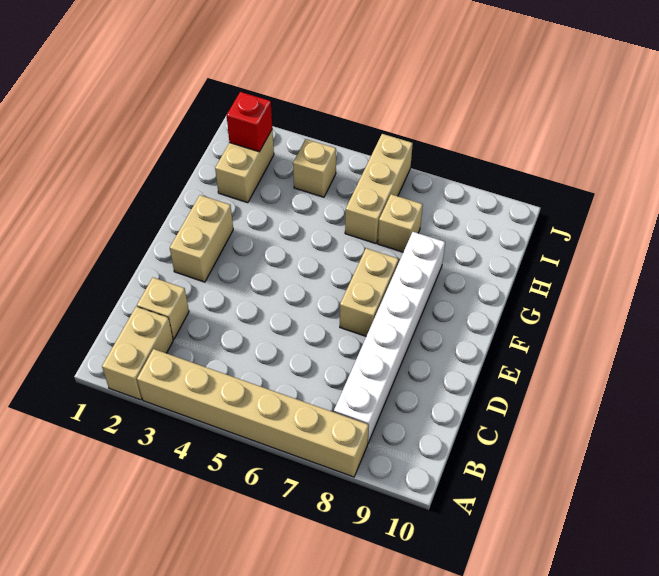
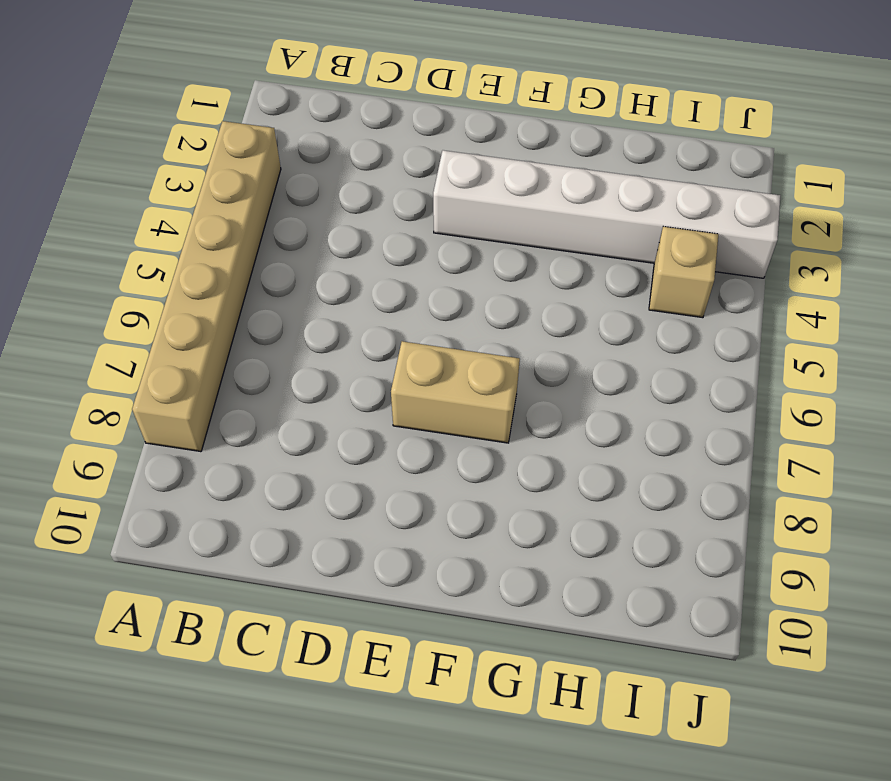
white 1x6 brick [433,150,780,278] -> white 1x6 brick moved to [334,232,445,443]
none -> tan 1x2 brick [102,307,173,400]
none -> tan 1x1 brick [137,278,189,339]

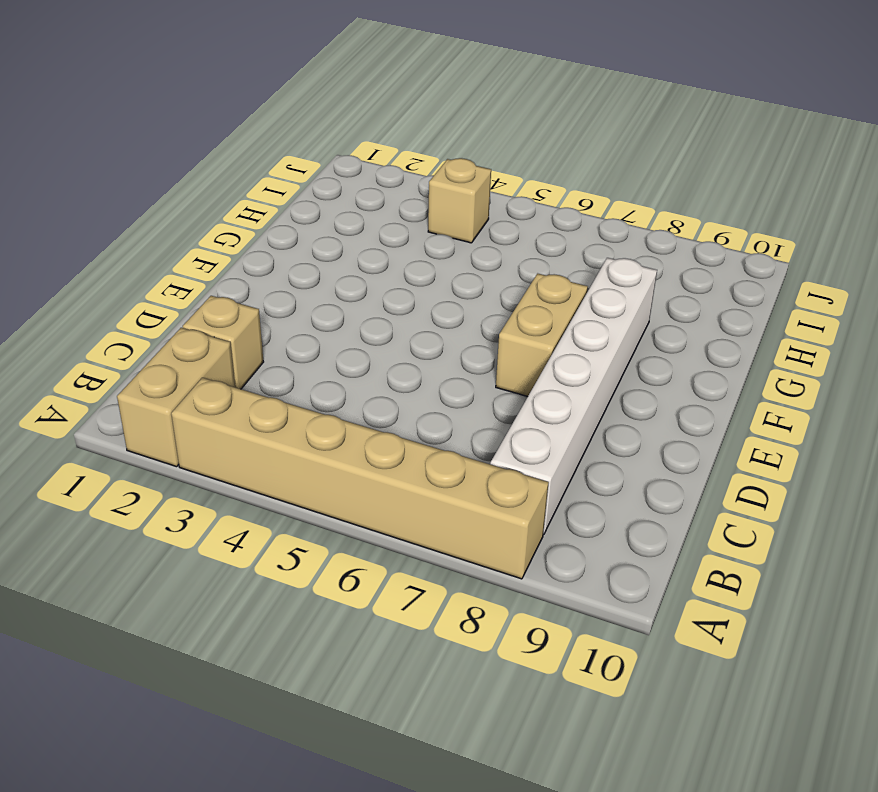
none -> tan 1x2 brick [170,195,233,282]
none -> tan 1x2 brick [215,130,274,203]

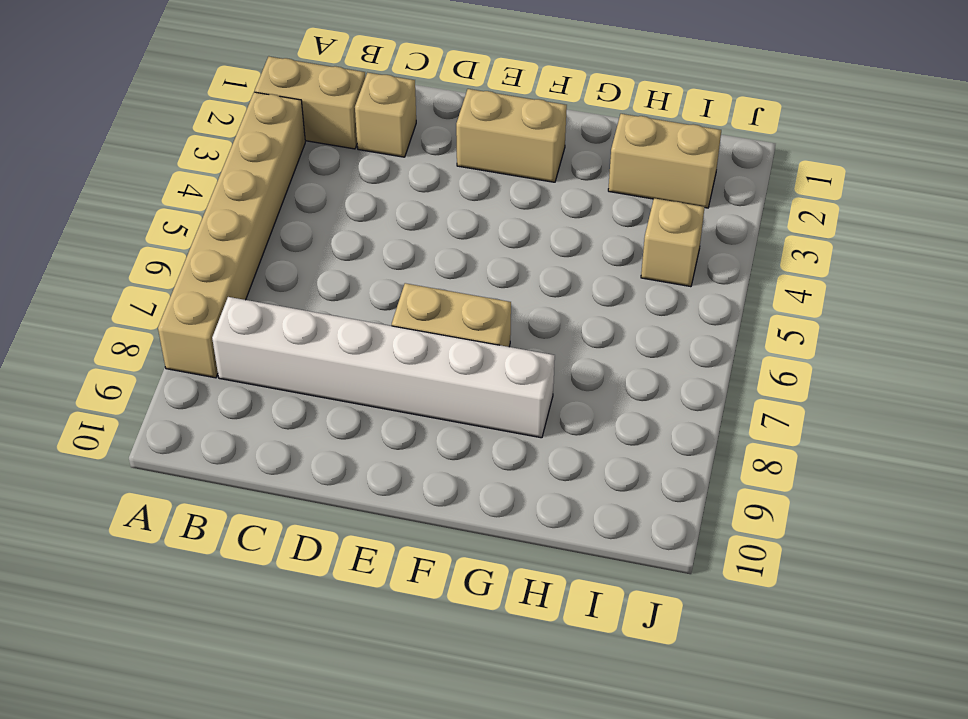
none -> tan 1x3 brick [345,134,413,243]
none -> tan 1x1 brick [378,194,423,252]

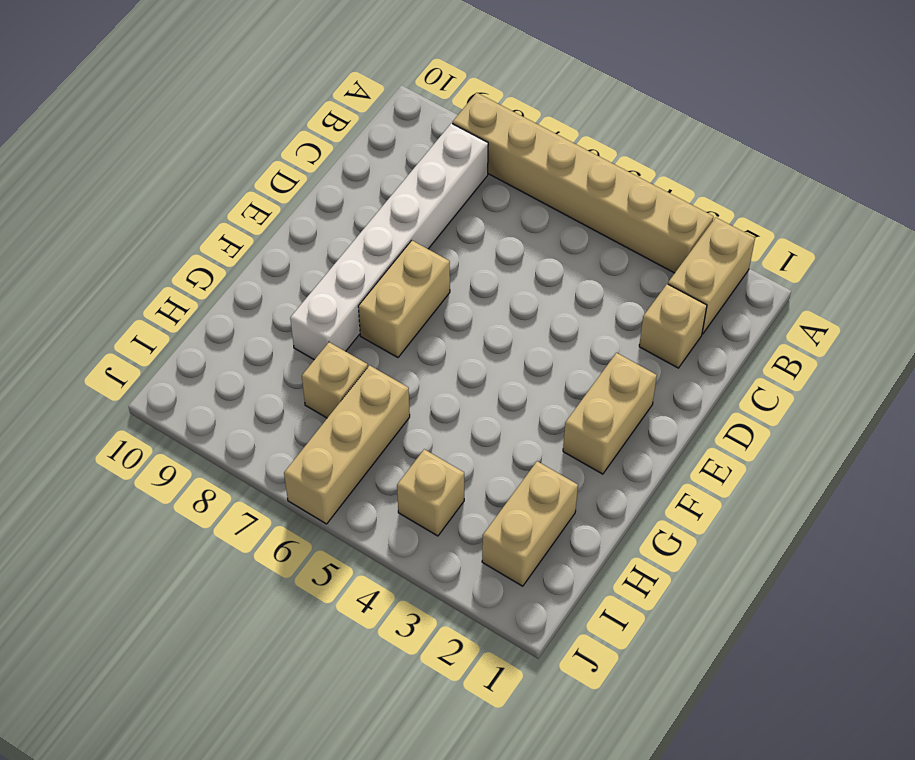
none -> red 1x1 brick [227,92,272,152]

